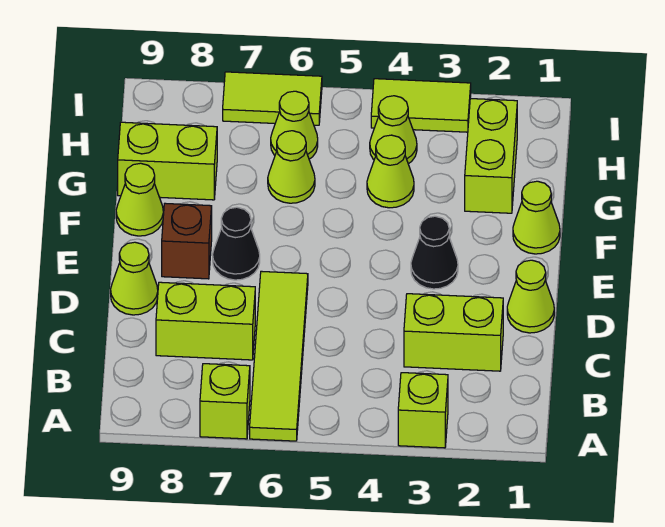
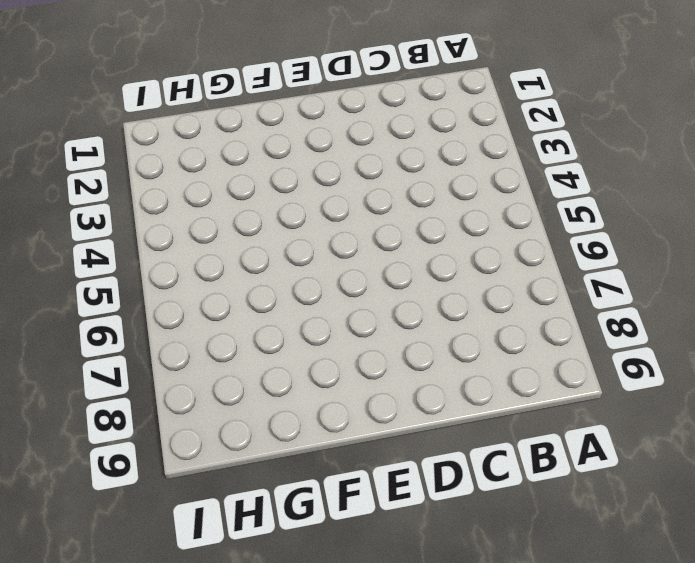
none -> lime 1x1 brick [398,373,448,448]
none -> lime 1x4 tile [250,271,308,441]
none -> lime 1x1 brick [200,364,250,439]

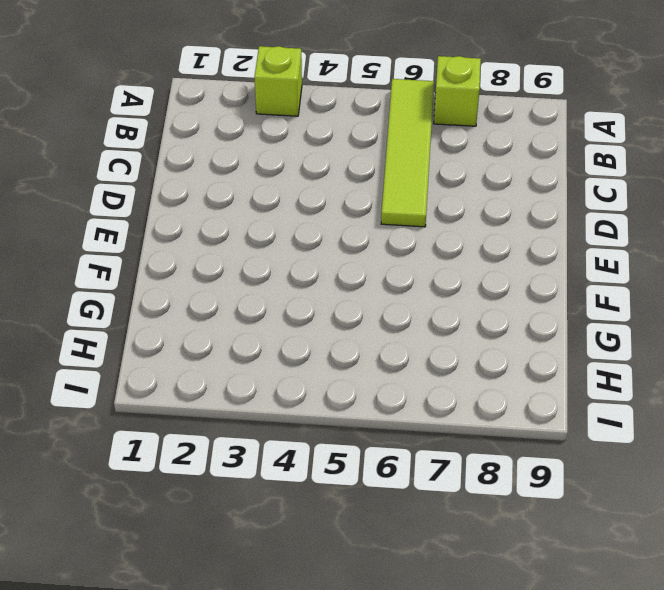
none -> lime 1x2 brick [404,294,503,371]
none -> lime 1x2 brick [156,282,255,360]
none -> lime 1x1 cone [507,260,554,333]

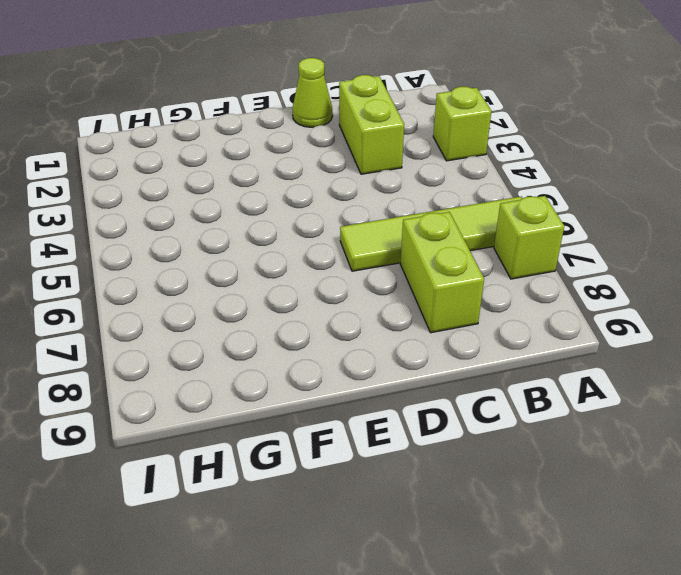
none -> lime 1x1 cone [111,242,158,315]
none -> black 1x1 cone [411,216,458,289]
none -> black 1x1 cone [213,207,260,280]

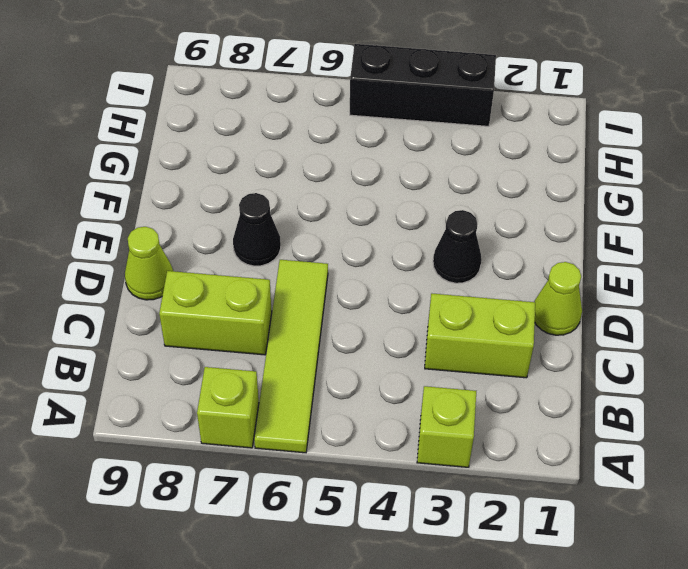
black 1x3 brick [350,44,496,126] -> lime 1x2 tile [371,79,471,132]
none -> brown 1x1 brick [162,203,212,279]
none -> lime 1x1 cone [513,181,560,254]
none -> lime 1x1 cone [116,163,163,236]

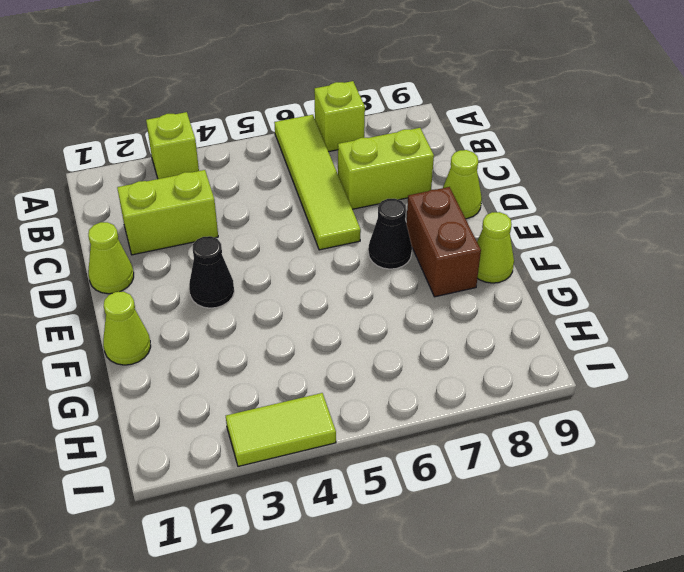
brown 1x2 brick [406,187,481,297] -> brown 1x1 brick [162,203,212,279]
none -> lime 1x2 brick [465,99,517,213]
none -> lime 1x1 cone [367,135,414,208]
none -> lime 1x1 cone [268,131,315,203]

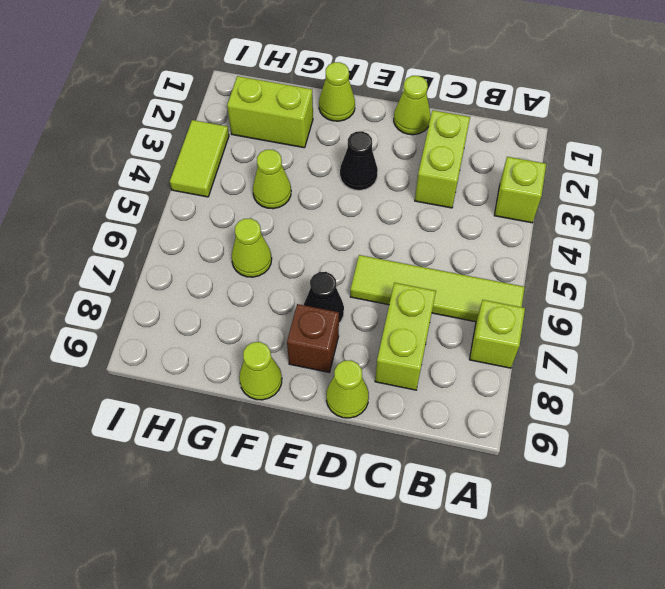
none -> lime 1x2 brick [118,122,217,200]
none -> lime 1x1 cone [370,96,417,164]
none -> lime 1x1 cone [271,91,318,159]

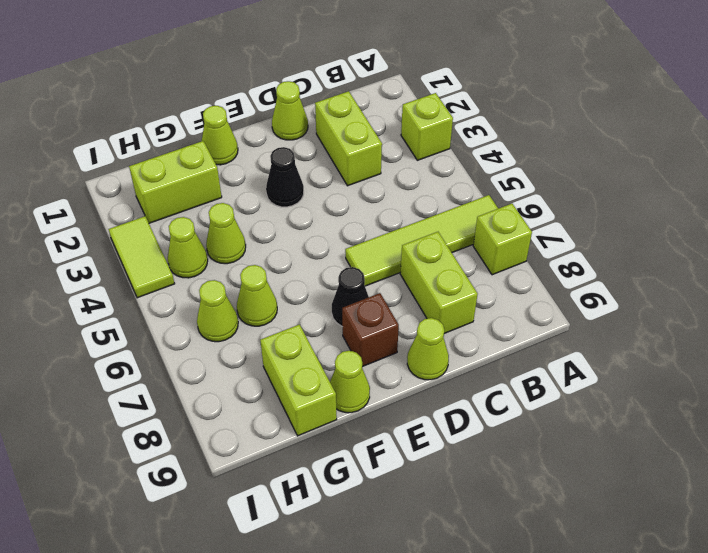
none -> lime 1x2 tile [223,72,322,125]

